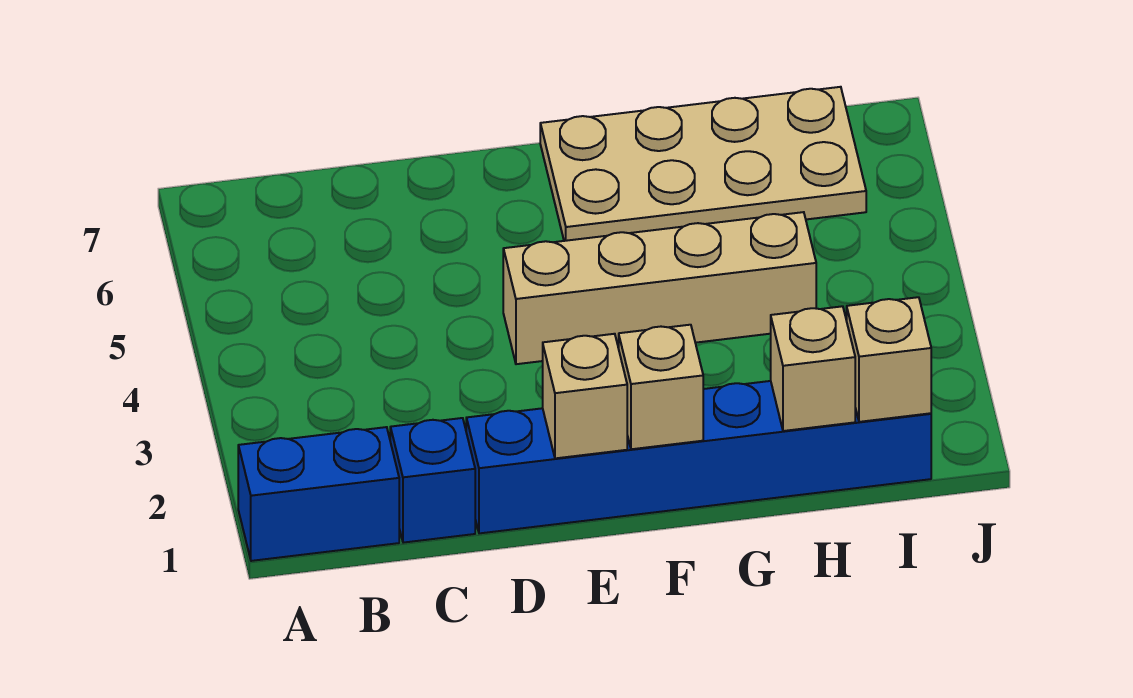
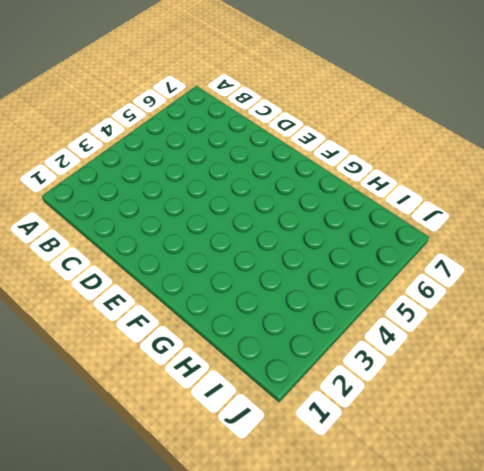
none -> blue 1x2 brick [238,427,399,561]
none -> blue 1x1 brick [390,418,475,543]

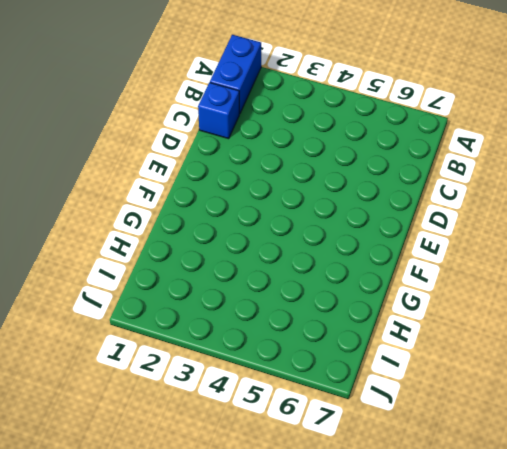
none -> blue 1x6 brick [466,381,931,533]
none -> tan 1x4 brick [503,212,816,364]

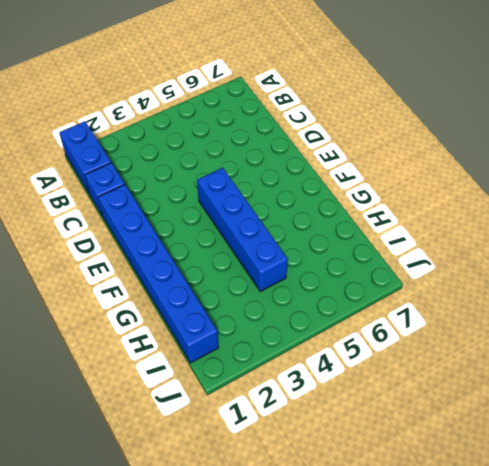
blue 1x4 brick [197,168,288,291] -> tan 1x4 brick [503,212,816,364]
none -> tan 2x4 plate [540,87,866,241]
none -> tan 1x1 brick [543,334,627,458]

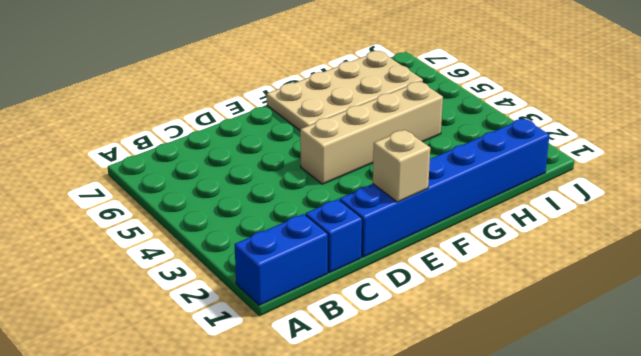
none -> tan 1x1 brick [619,325,703,449]
none -> tan 1x1 brick [771,306,855,431]

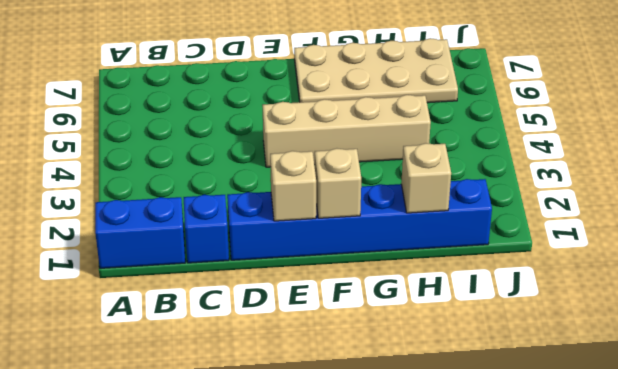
none -> tan 1x1 brick [847,297,931,422]

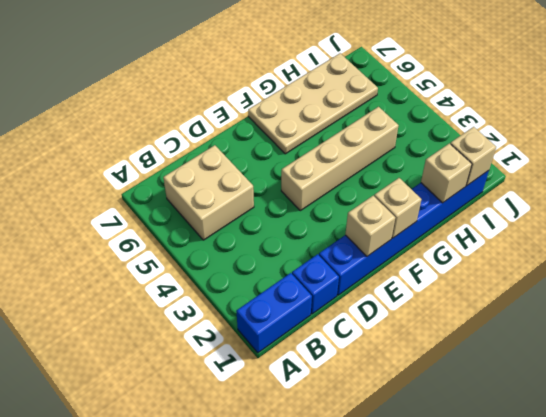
tan 2x2 brick [163,145,254,240] -> none

